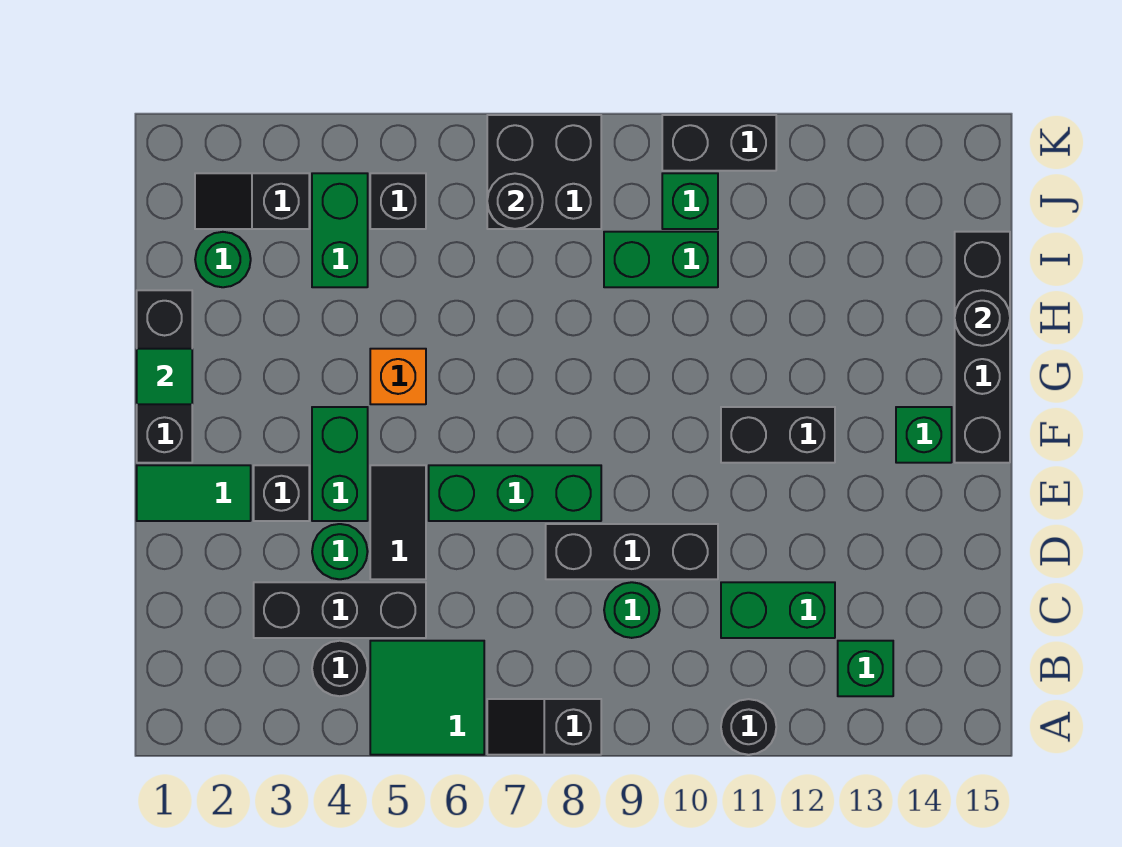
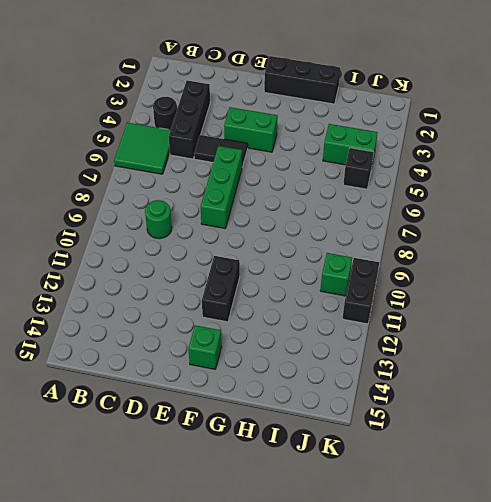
none -> black 1x2 slope [487,699,601,755]
none -> black 1x1 round brick [721,699,776,755]
none -> green 1x1 brick [838,641,893,696]
none -> green 1x2 brick [721,582,835,638]

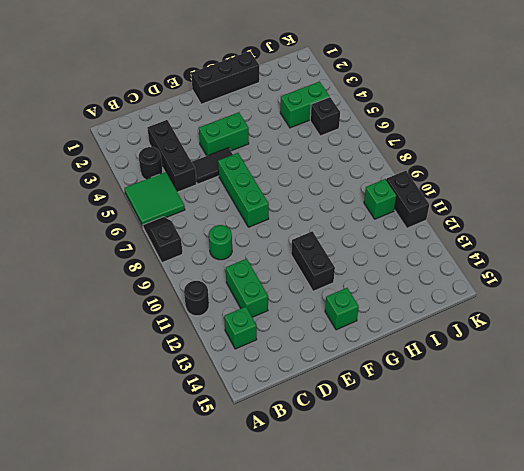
none -> green 1x1 round brick [312,524,368,579]
none -> black 1x3 brick [546,524,718,579]
none -> green 1x2 tile [137,465,251,521]
none -> black 1x1 brick [254,465,309,521]

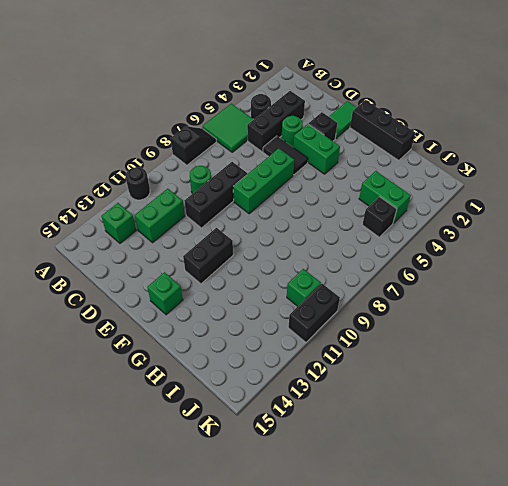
none -> black 1x4 brick [955,232,1010,463]
none -> orange 1x1 brick [370,349,426,404]
none -> green 1x1 round brick [195,232,251,287]
none -> green 1x2 brick [604,232,718,287]

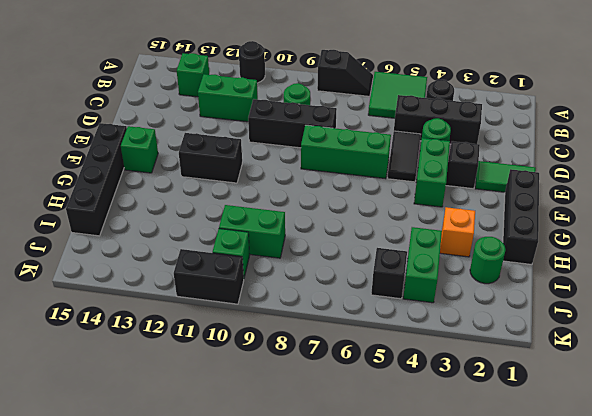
orange 1x1 brick [440,207,475,257] -> orange 1x1 brick moved to [370,349,426,404]
none -> black 1x2 slope [195,173,309,229]
none -> black 2x2 brick [487,115,601,229]
none -> green 1x1 tile [137,349,192,404]
none -> black 1x1 round brick [955,290,1010,346]

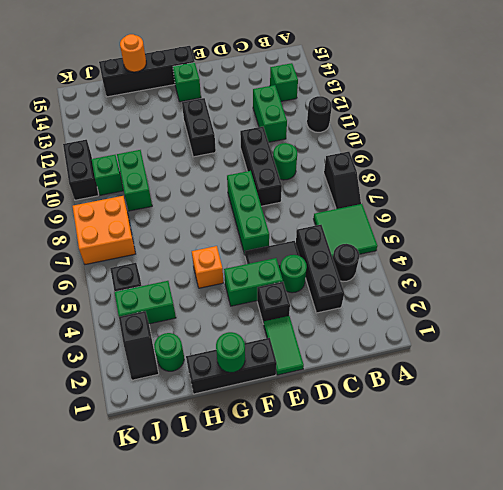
green 1x1 round brick [216,332,245,372] -> green 1x1 tile [137,349,192,404]
orange 1x1 round brick [120,34,146,72] -> black 1x1 round brick [955,290,1010,346]
orange 2x2 brick [73,196,135,265] -> black 2x2 brick [487,115,601,229]
none -> black 1x1 round brick [487,173,543,229]

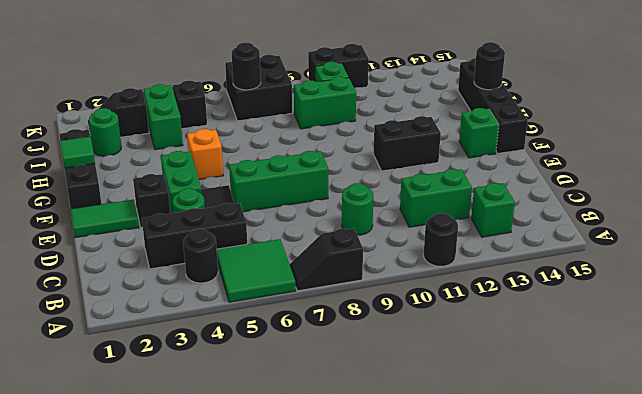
none -> black 1x3 brick [546,524,718,579]

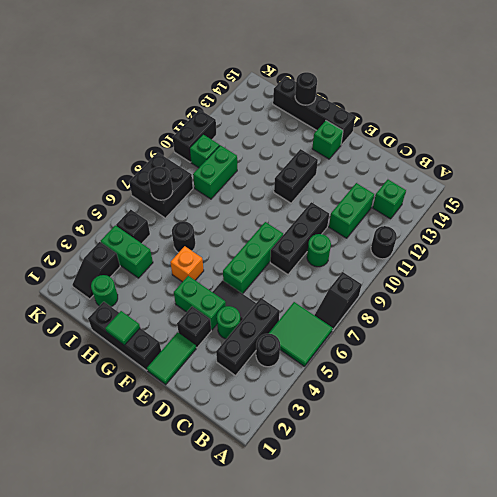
black 1x1 round brick [172,221,195,253] -> none

